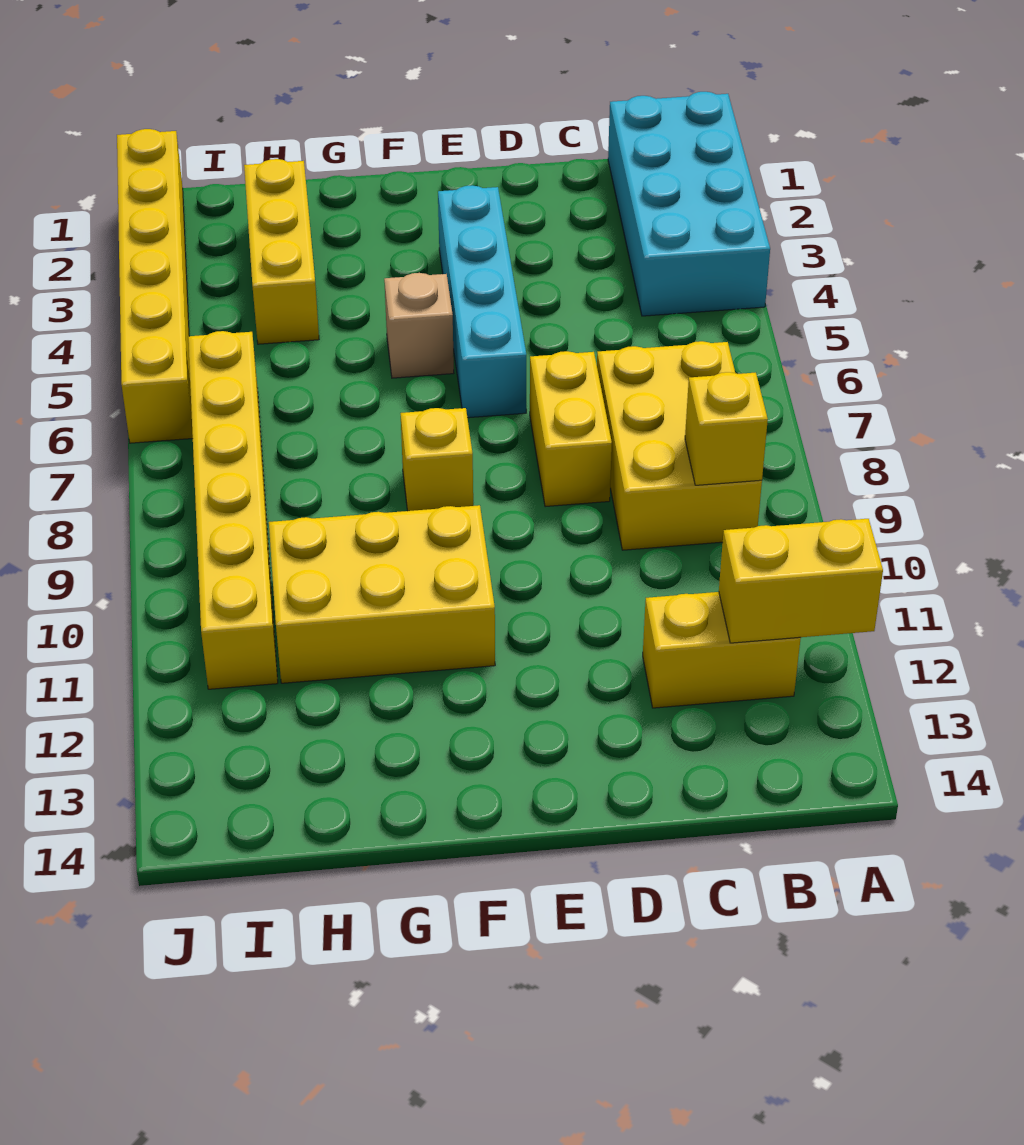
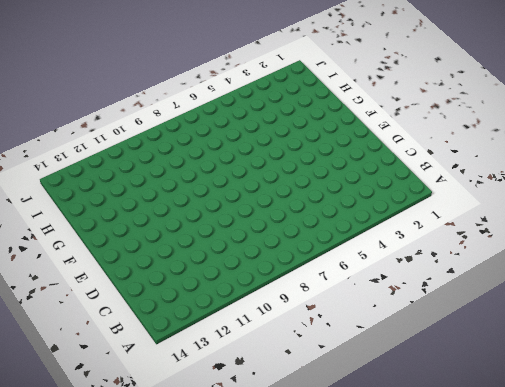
none -> cyan 2x4 brick [608,92,770,316]
none -> yellow 2x3 brick [597,341,762,550]
none -> yellow 1x2 brick [643,592,801,708]

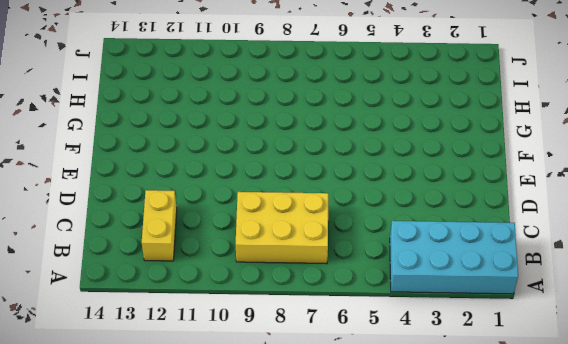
none -> yellow 1x2 brick [530,351,612,507]
none -> cyan 1x4 brick [438,185,526,418]
none -> tan 1x1 brick [384,273,454,378]

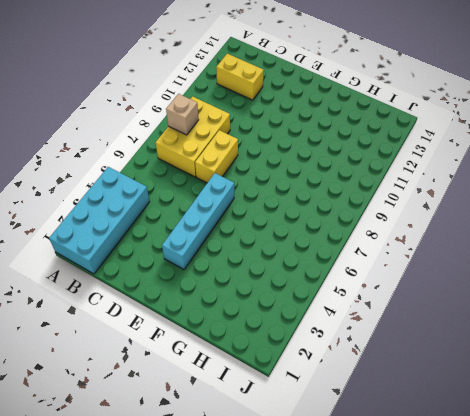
tan 1x1 brick [166,94,199,135] -> tan 1x1 brick moved to [384,273,454,378]
none -> yellow 1x1 brick [400,408,473,511]
none -> yellow 2x3 brick [269,505,495,683]
none -> yellow 1x3 brick [244,159,319,344]

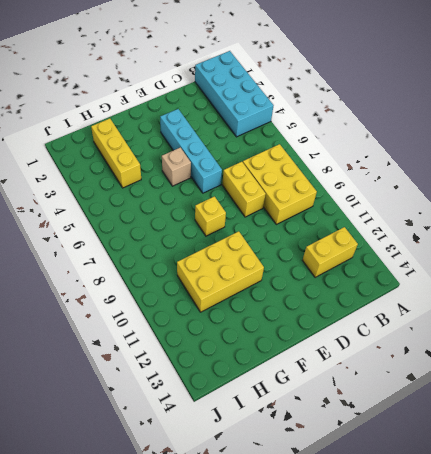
none -> yellow 1x6 brick [188,331,278,689]
none -> yellow 1x6 brick [117,129,193,443]
none -> yellow 1x2 brick [719,519,883,643]

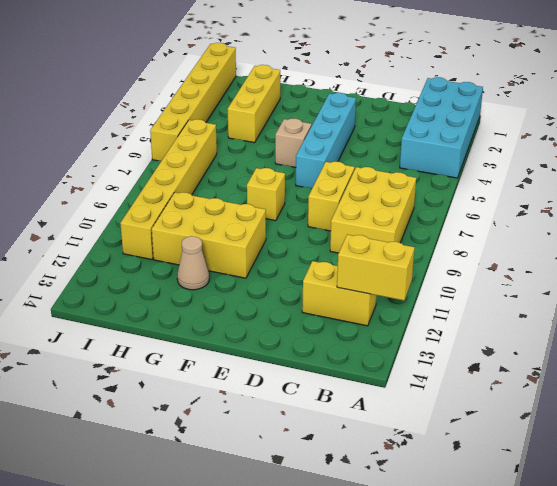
tan 1x1 cone [177,236,209,290] -> none
none -> yellow 1x1 brick [685,372,768,485]

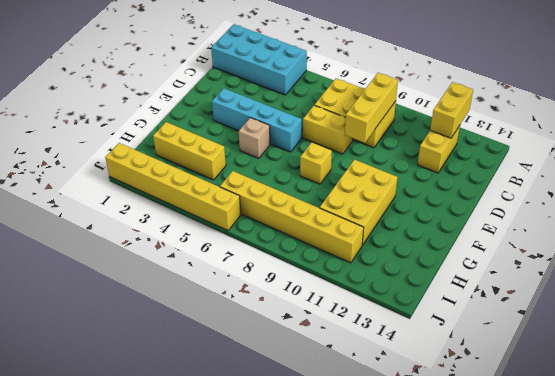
yellow 1x3 brick [345,73,398,143] -> yellow 1x1 brick [685,372,768,485]

